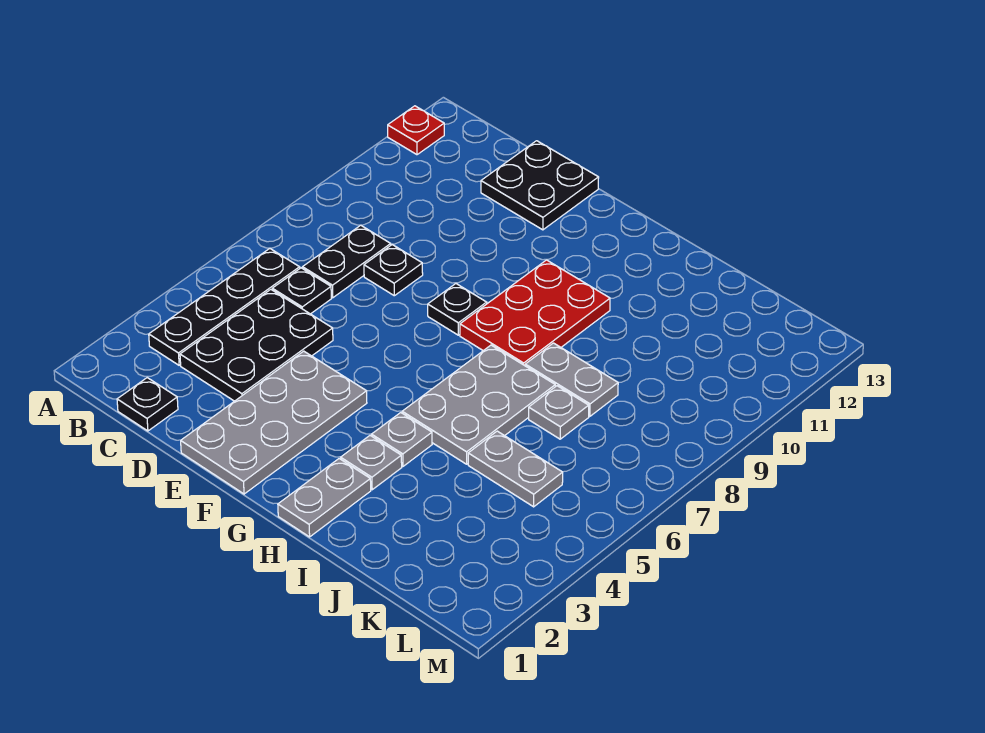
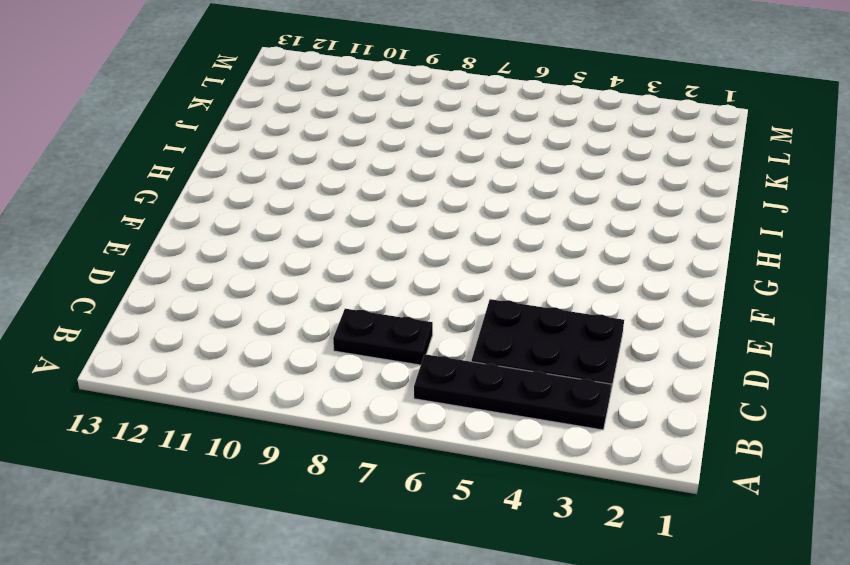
none -> red 1x1 plate [388,106,444,155]
none -> black 1x1 plate [117,378,178,431]
none -> black 1x1 plate [272,268,331,314]

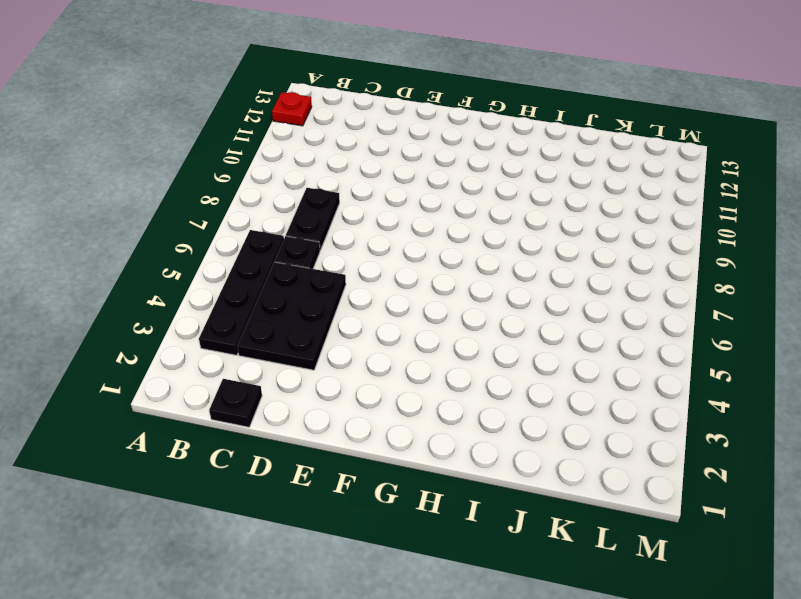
none -> black 1x1 plate [364,245,423,296]
none -> black 2x2 plate [481,141,599,230]
none -> grey 2x4 plate [181,351,367,494]

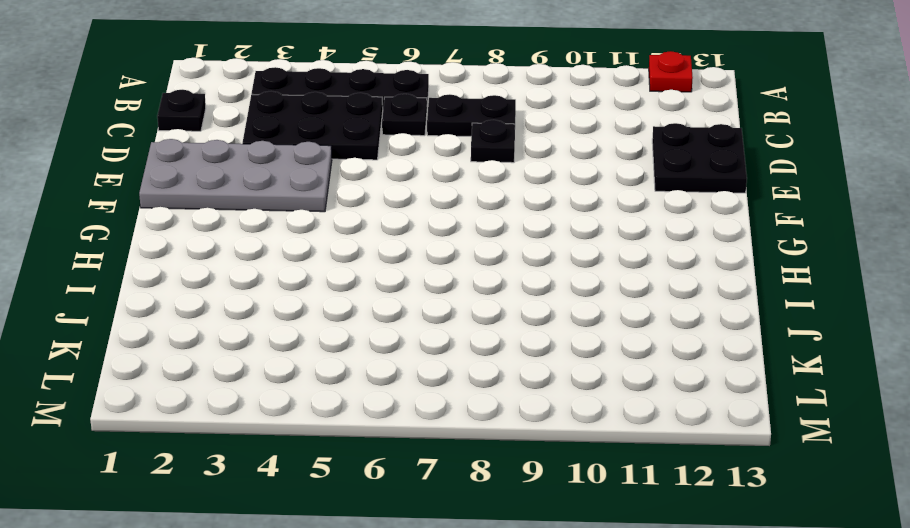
none -> black 1x1 plate [428,284,487,335]
none -> red 2x3 plate [460,260,610,366]
none -> grey 1x2 plate [278,459,371,537]

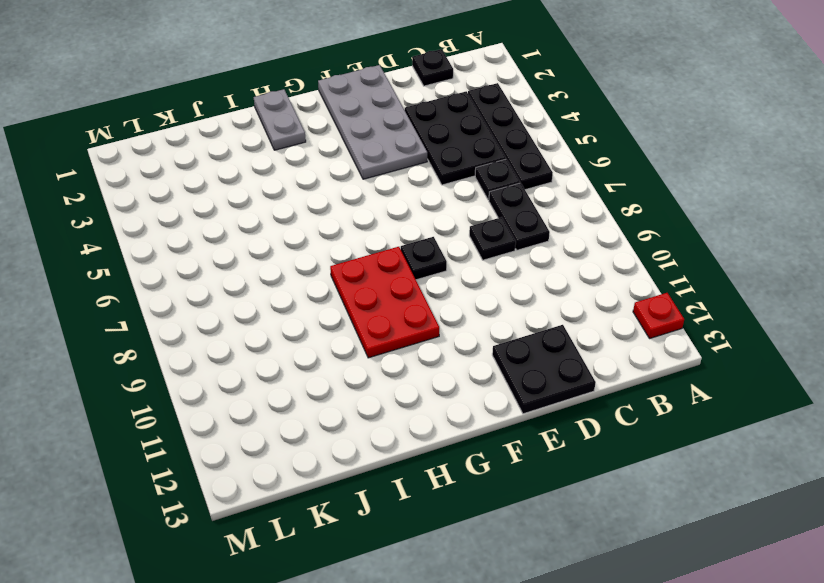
none -> grey 1x1 plate [341,436,402,490]
none -> grey 1x1 plate [372,413,432,466]
none -> grey 2x3 plate [402,345,555,464]

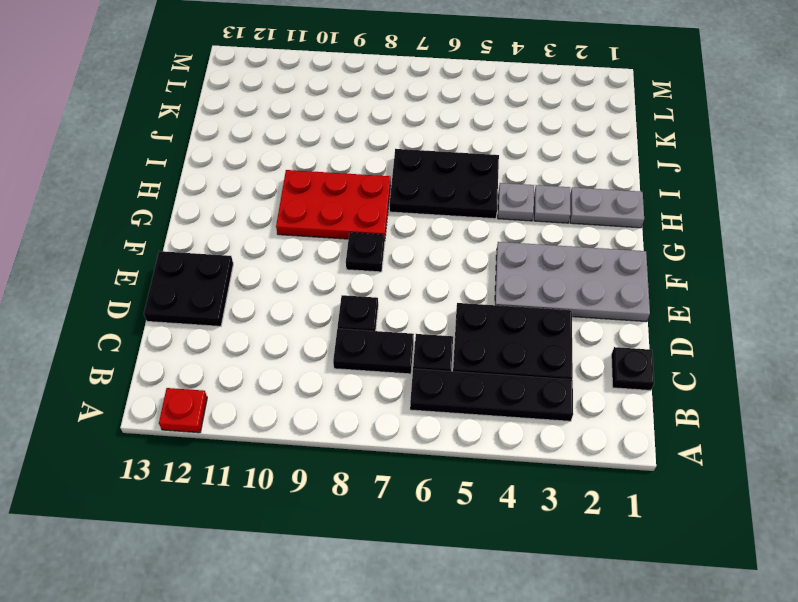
black 2x3 plate [390,149,499,219] -> grey 2x3 plate [402,345,555,464]
none -> grey 1x2 plate [525,343,618,416]
none -> grey 1x2 plate [468,431,563,507]
none -> grey 1x1 plate [529,386,589,439]

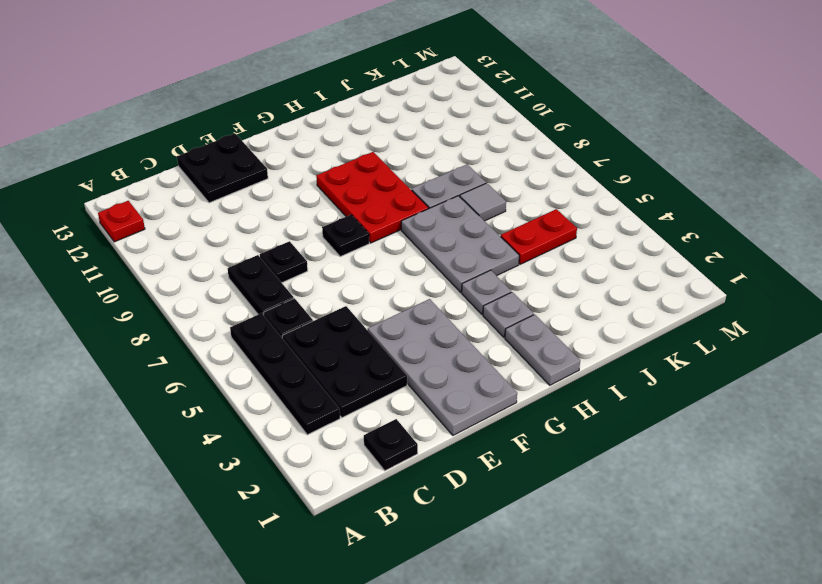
red 1x2 plate [501,209,577,264] -> grey 1x2 plate [468,431,563,507]
grey 1x1 tile [460,183,506,221] -> grey 1x1 plate [529,386,589,439]

